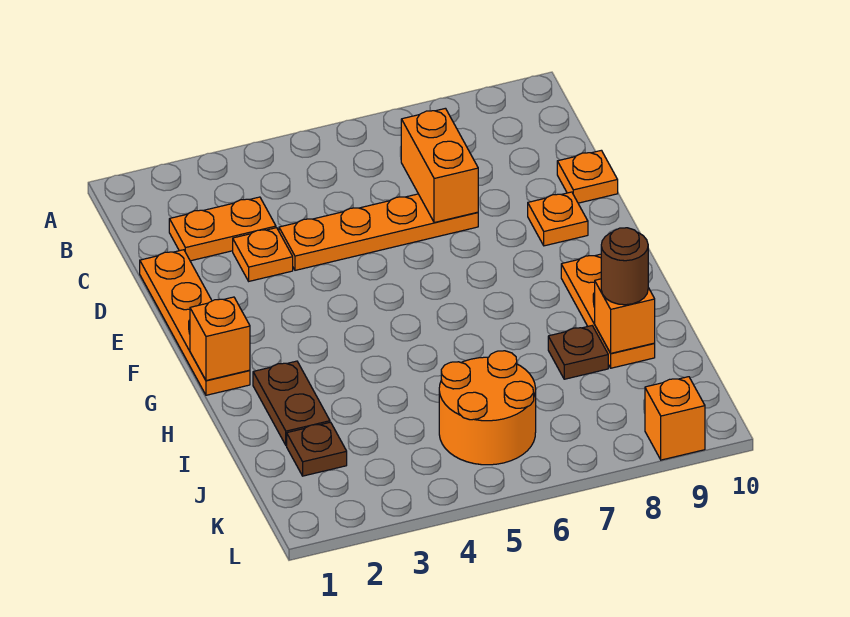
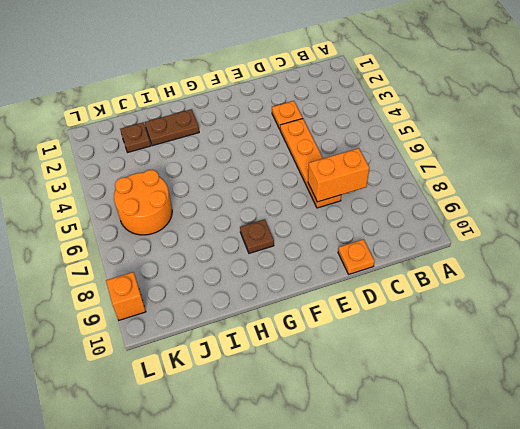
brown 1x1 plate [240,219,274,253] -> brown 1x1 plate moved to [548,326,608,379]
none -> orange 1x2 plate [169,197,276,261]
none -> orange 1x4 plate [140,250,250,395]
none -> orange 1x1 plate [528,192,588,246]

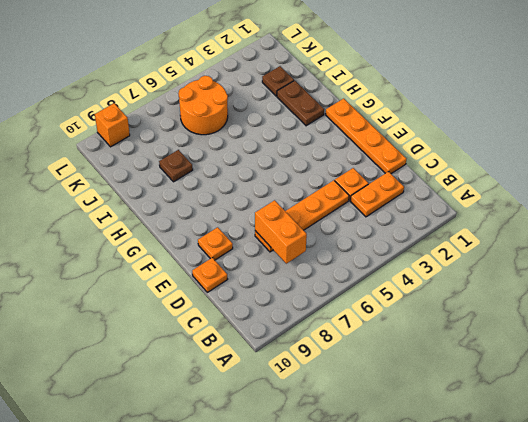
none -> orange 1x3 plate [561,254,655,368]
none -> orange 1x1 brick [190,297,250,381]
none -> orange 1x1 brick [595,279,655,353]

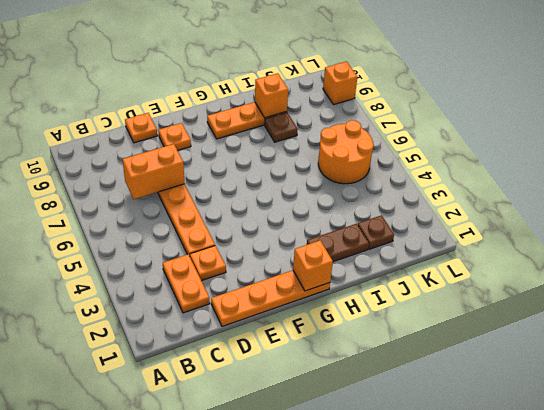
none -> brown 1x1 round brick [601,228,648,305]

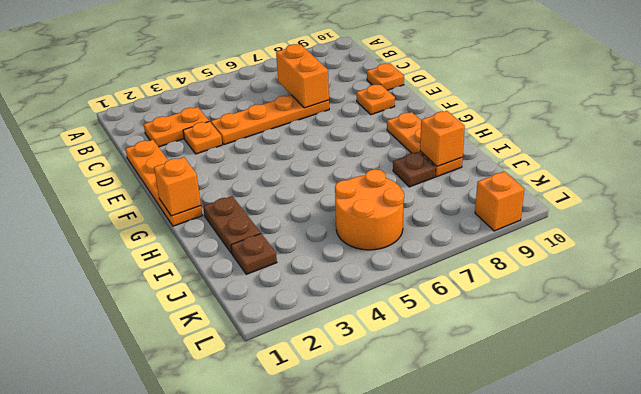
none -> brown 1x1 round brick [601,228,648,305]

